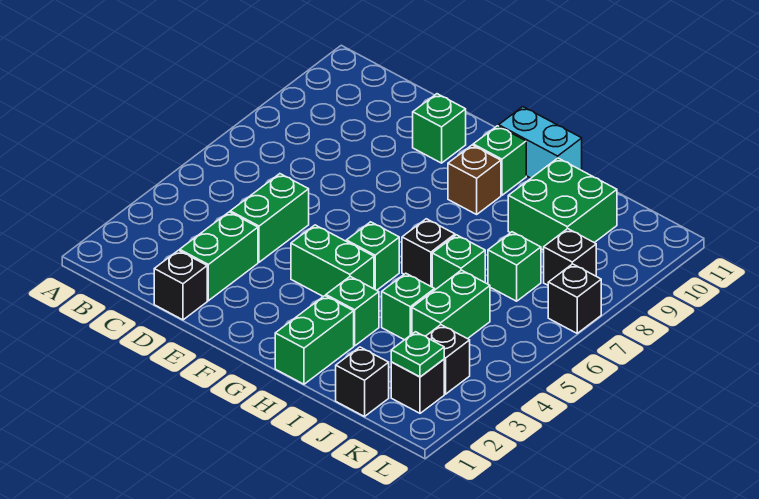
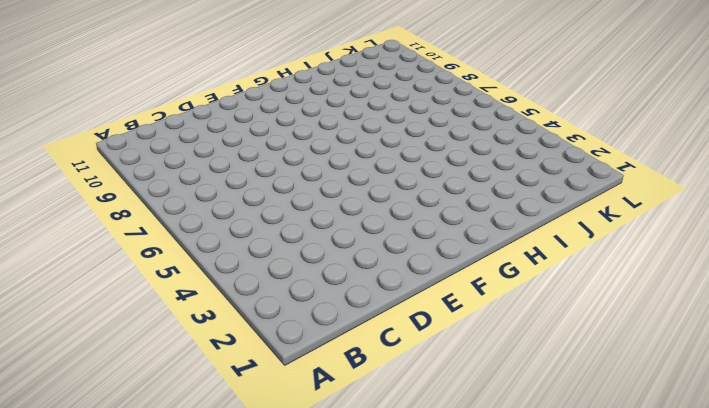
none -> black 1x1 brick [154,250,207,320]
none -> green 1x2 brick [180,212,258,301]
none -> green 1x2 brick [230,174,309,262]

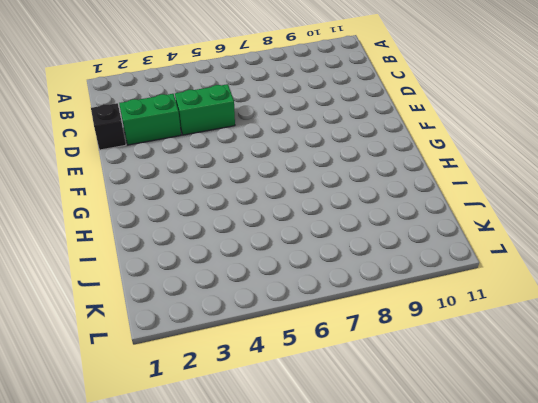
none -> green 1x1 brick [413,94,466,163]
none -> green 1x2 brick [291,225,374,296]
none -> green 1x1 brick [346,222,399,290]

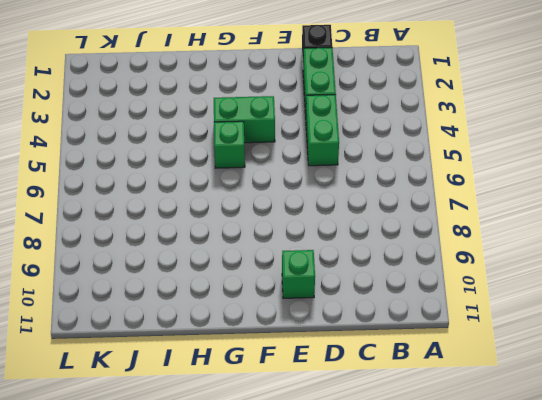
none -> brown 1x1 brick [448,145,501,214]
none -> green 1x1 brick [473,126,526,195]
none -> cyan 1x2 brick [499,107,582,178]

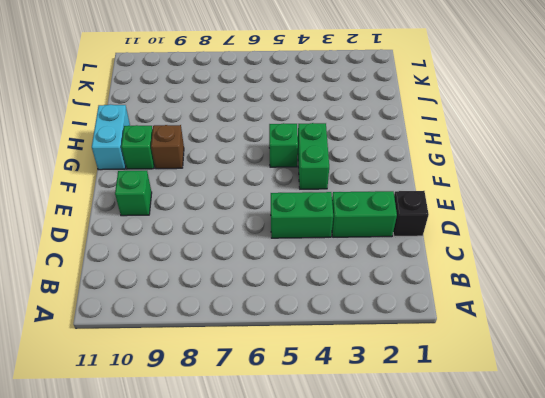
none -> green 1x2 brick [275,296,354,384]
none -> green 1x1 brick [326,276,379,346]
none -> black 1x1 brick [402,219,455,287]

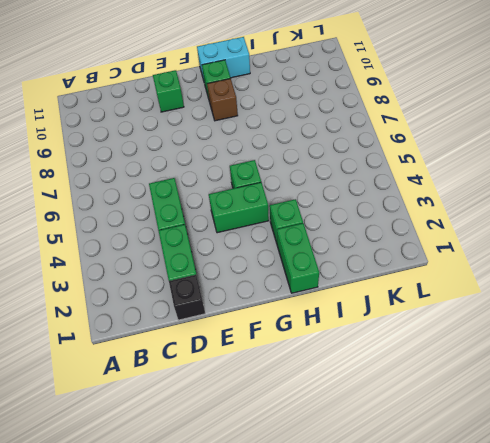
none -> black 1x1 brick [402,219,455,287]
none -> green 1x1 brick [382,273,435,340]
none -> green 1x1 brick [432,235,485,290]

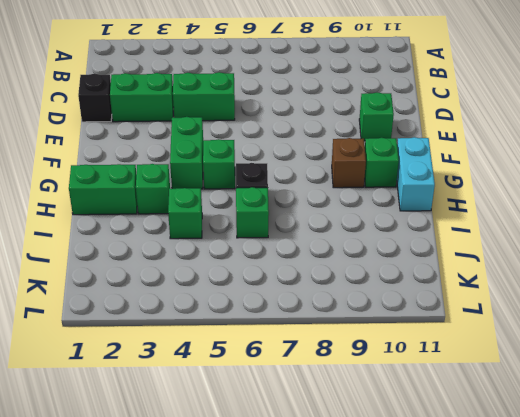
none -> green 2x2 brick [508,158,617,250]
none -> black 1x1 brick [336,347,389,417]
none -> green 1x2 brick [412,270,490,339]

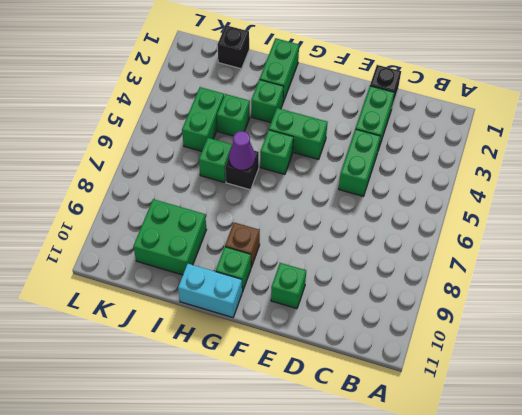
purple 1x1 cone [229,131,255,170] -> none
none -> green 1x1 brick [488,232,541,301]
none -> black 1x1 brick [391,359,444,413]
none -> black 1x1 brick [426,325,470,394]

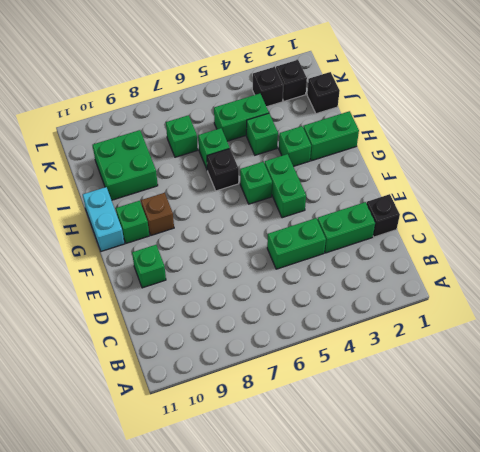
none -> black 1x1 brick [544,229,596,285]
none -> black 1x1 brick [548,264,601,333]
none -> green 1x1 plate [391,332,444,377]

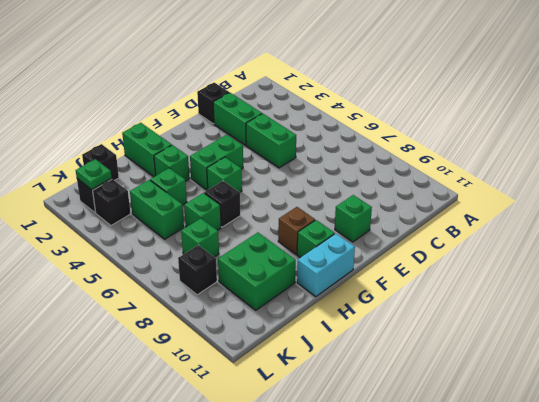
none -> black 1x1 brick [548,264,601,333]

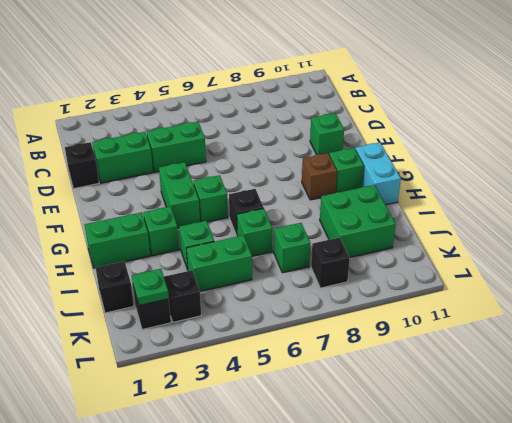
none -> black 1x1 brick [548,264,601,333]

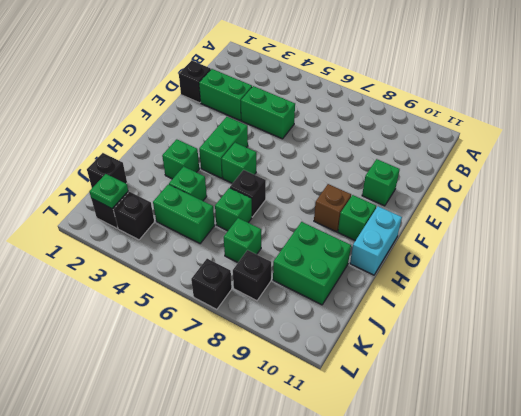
none -> green 1x2 brick [275,296,354,384]

